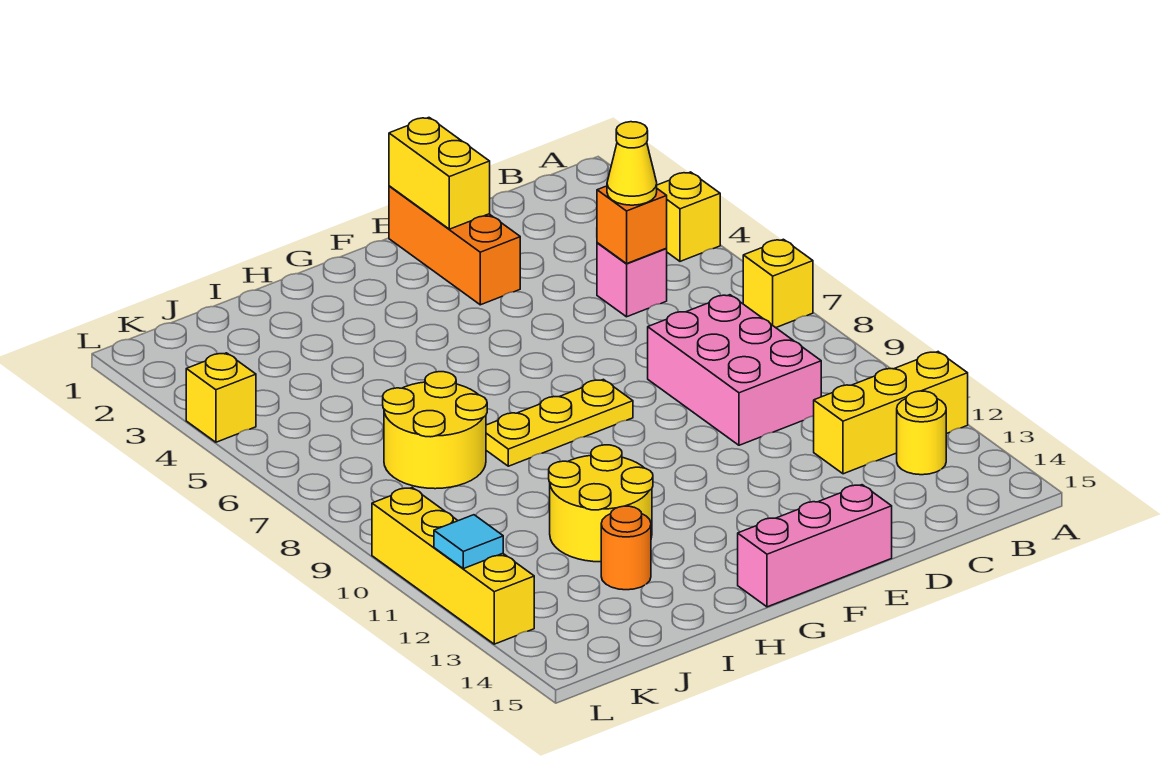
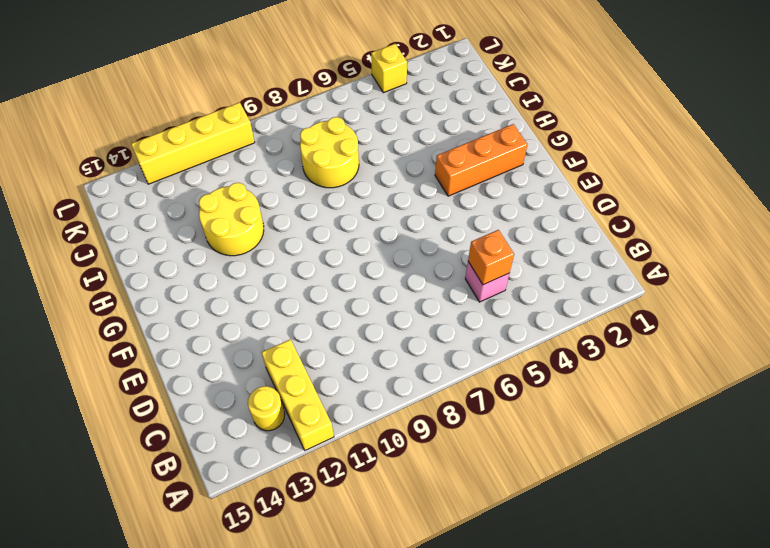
orange 1x3 brick [435,124,527,196] -> orange 1x3 brick moved to [389,186,520,305]
none -> yellow 1x1 brick [657,172,720,261]
none -> yellow 1x1 brick [743,239,813,328]
none -> pink 2x3 brick [648,295,821,445]

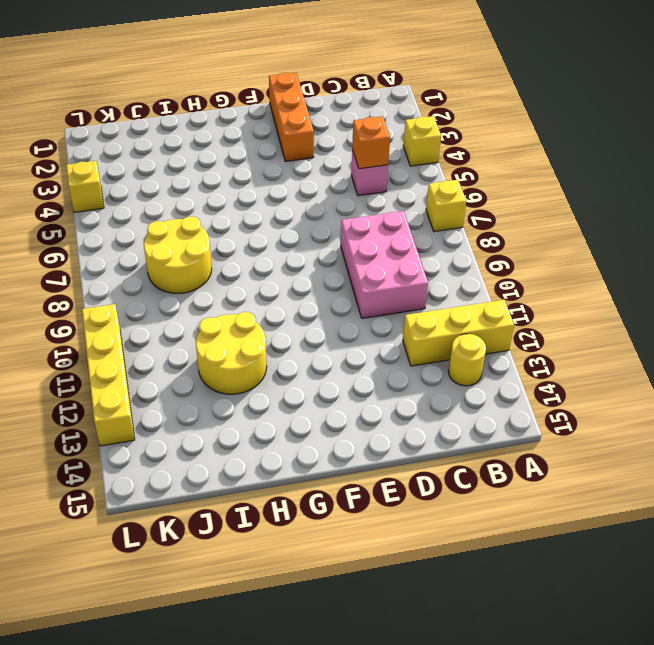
none -> pink 1x3 brick [738,485,892,607]
none -> yellow 1x3 plate [486,379,633,466]
none -> orange 1x1 round brick [601,506,651,590]

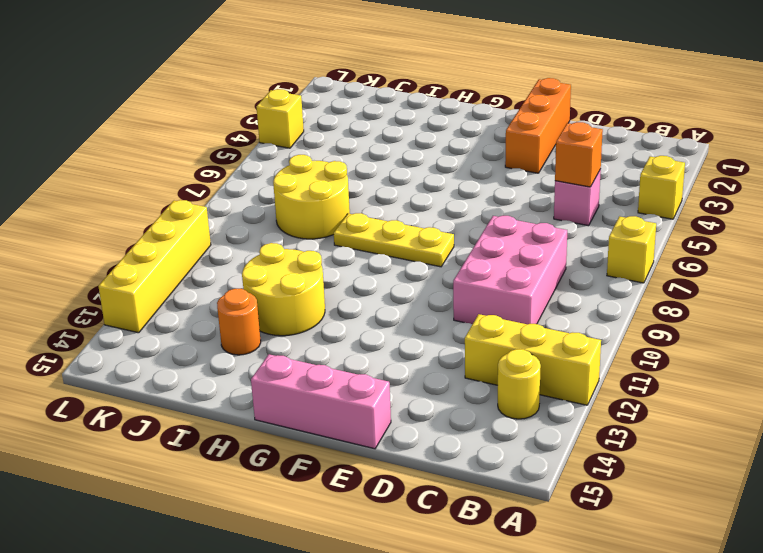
none -> yellow 1x2 brick [389,118,490,229]
none -> cyan 1x1 tile [434,515,503,569]
none -> yellow 1x1 cone [607,122,657,205]

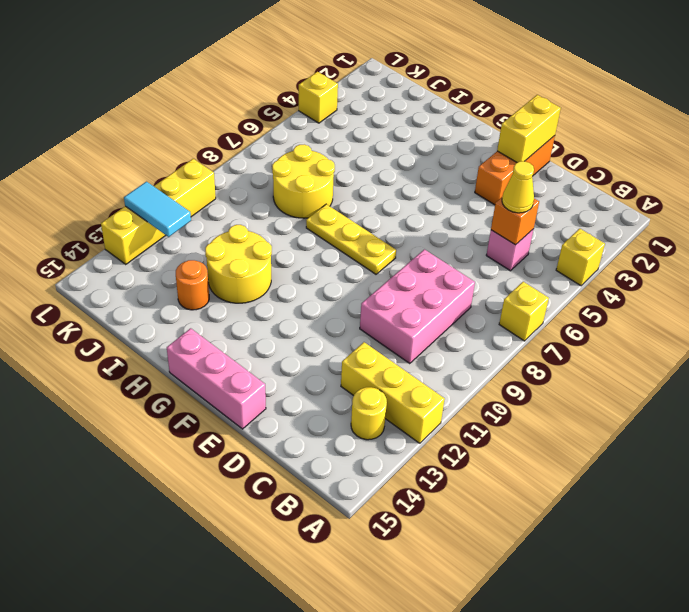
cyan 1x2 tile [124,182,191,237] -> cyan 1x1 tile [434,515,503,569]

